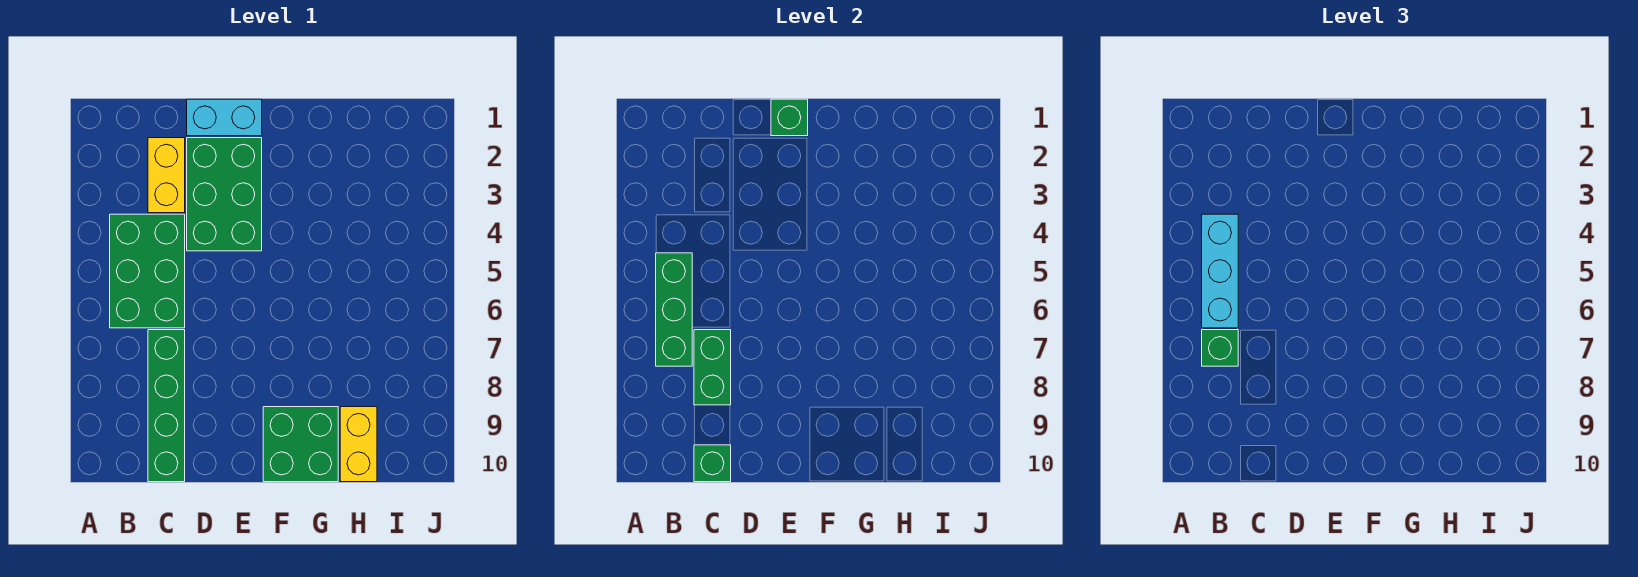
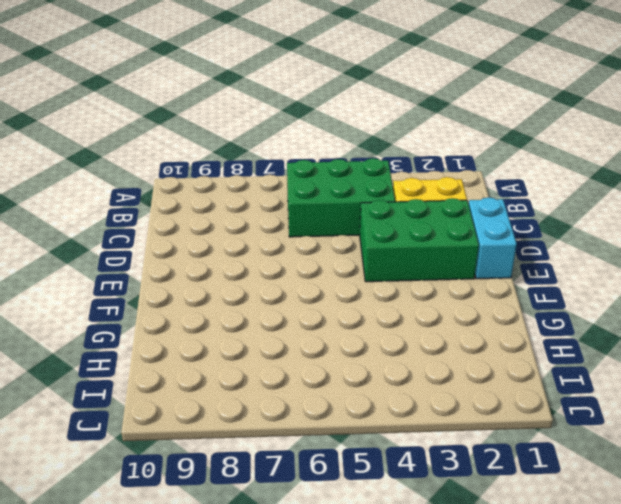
none -> green 1x4 brick [148,330,185,482]
none -> green 2x2 brick [263,407,338,482]
none -> yellow 1x2 brick [340,407,377,482]

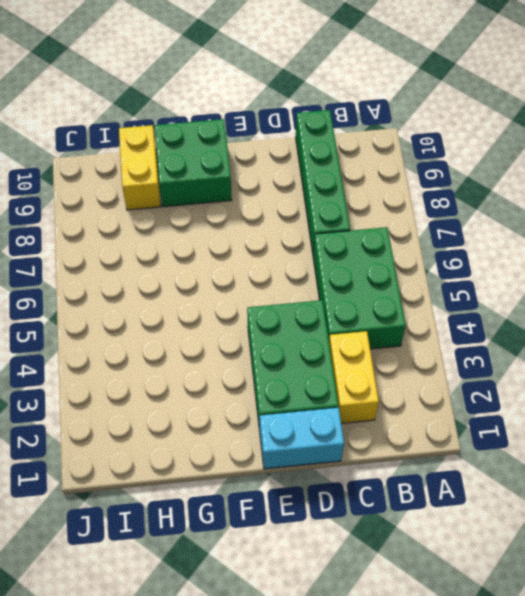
none -> green 1x3 brick [656,253,692,366]
none -> green 1x2 brick [694,330,731,405]
none -> green 1x1 brick [694,445,731,482]

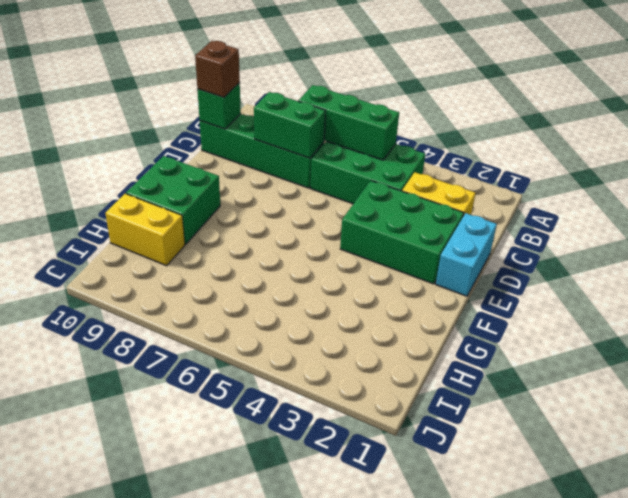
brown 1x1 brick [195,41,240,97] -> none
none -> green 1x1 brick [771,99,808,136]
none -> cyan 1x3 brick [1202,214,1238,328]
none -> green 1x1 brick [1202,330,1238,366]

